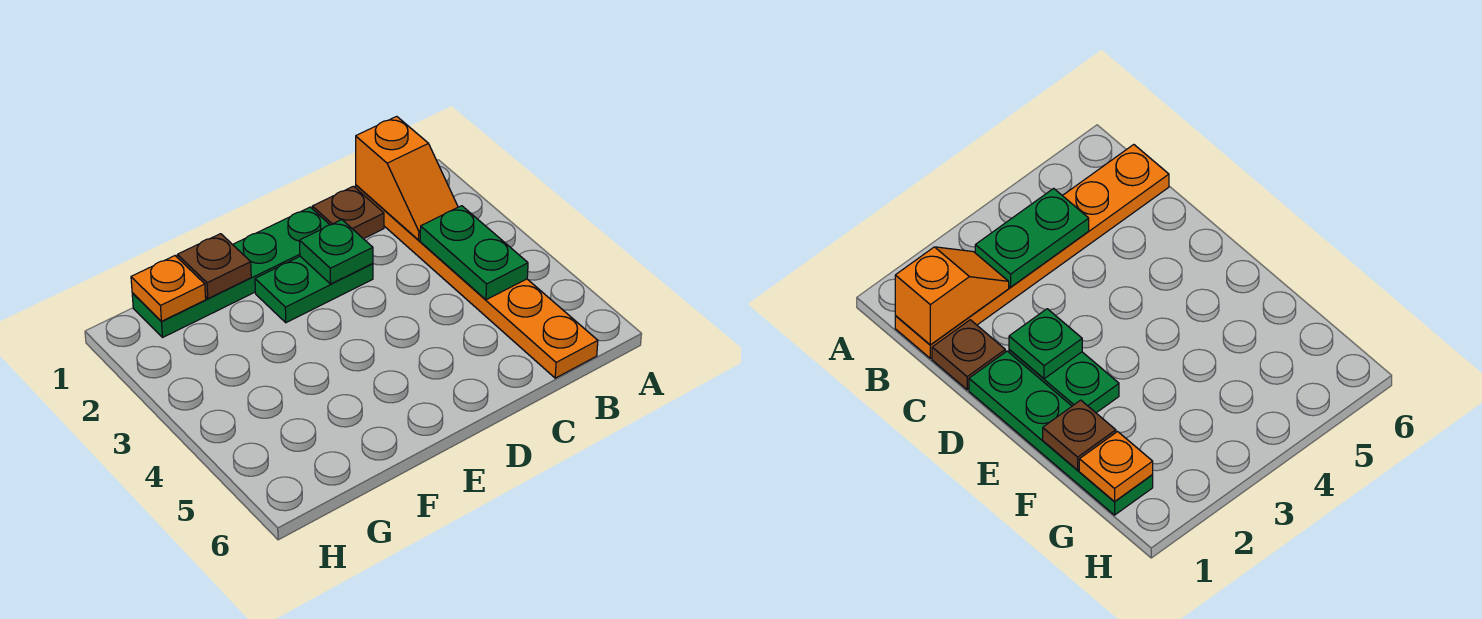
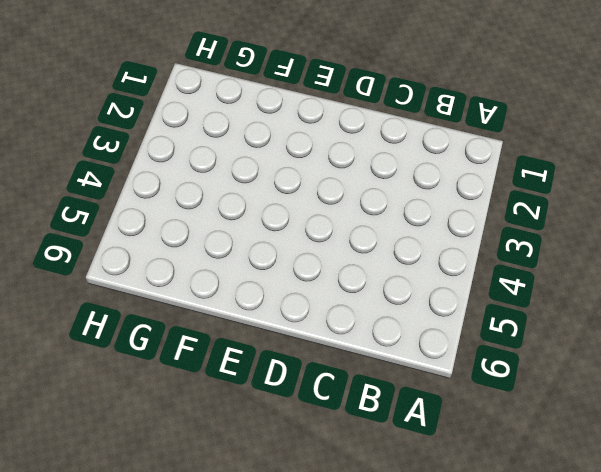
none -> orange 1x6 plate [356,185,598,378]
none -> brown 1x1 plate [312,186,384,239]

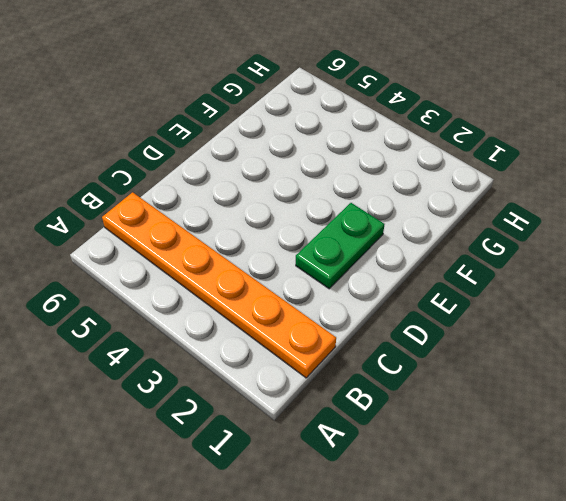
none -> brown 1x1 plate [312,186,384,239]
none -> green 1x4 plate [132,207,330,337]

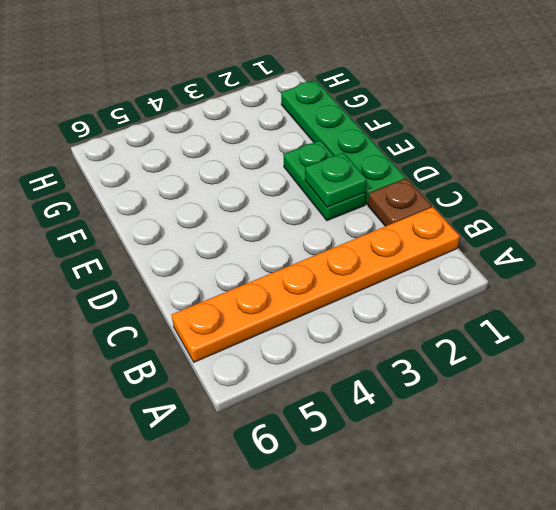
none -> orange 1x2 slope [356,116,458,240]
none -> green 1x2 plate [420,206,528,300]

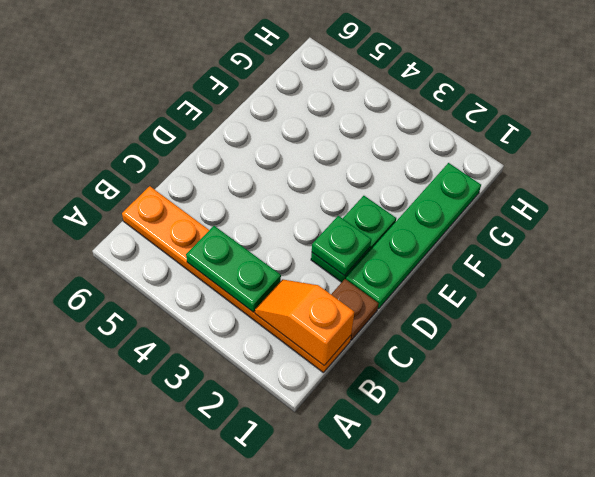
none -> brown 1x1 plate [177,234,251,299]
none -> orange 1x1 plate [131,256,206,321]

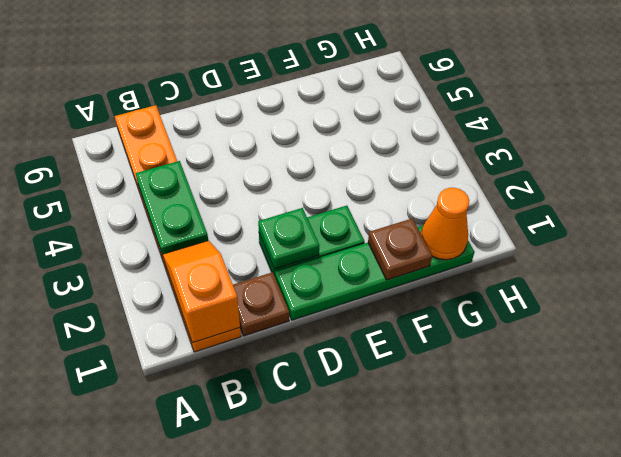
orange 1x1 cone [421,188,469,260] -> orange 1x1 plate [131,256,206,321]

